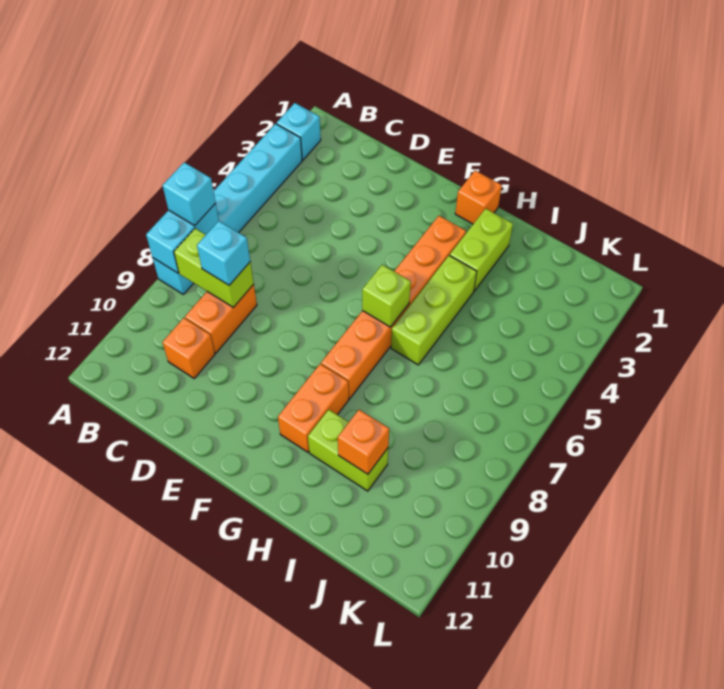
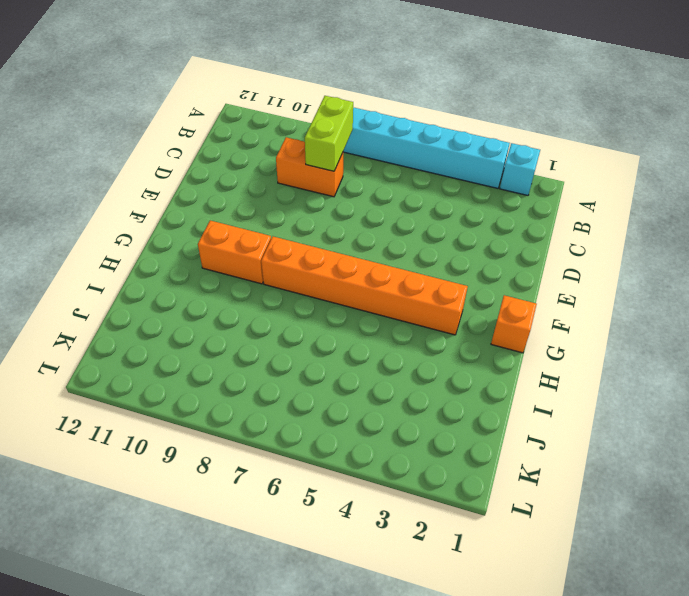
none -> orange 1x1 brick [163,318,215,378]
none -> lime 1x2 brick [450,209,513,291]
none -> lime 1x3 brick [391,255,477,365]

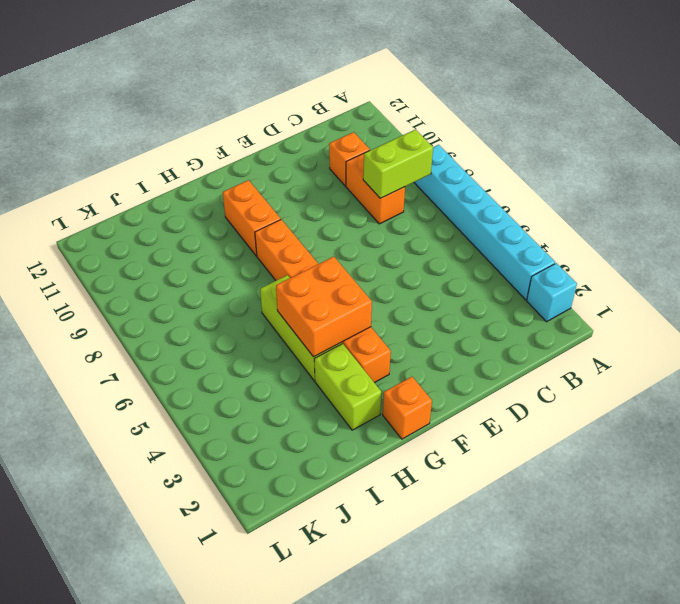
orange 2x2 brick [276,257,372,357] -> none
none -> lime 1x2 brick [308,409,388,491]
none -> cyan 1x2 brick [146,204,219,273]
none -> lime 1x1 brick [362,265,411,327]

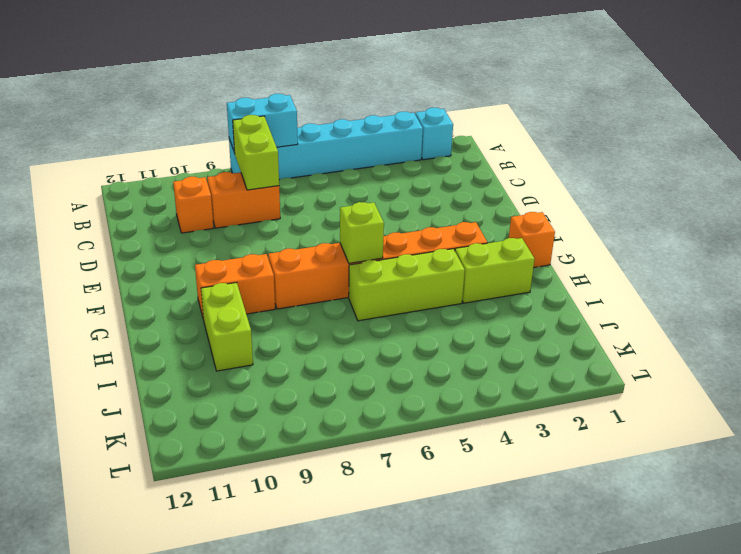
none -> orange 1x1 brick [338,410,389,474]
none -> cyan 1x1 brick [163,162,216,226]
none -> cyan 1x1 brick [197,221,250,285]

